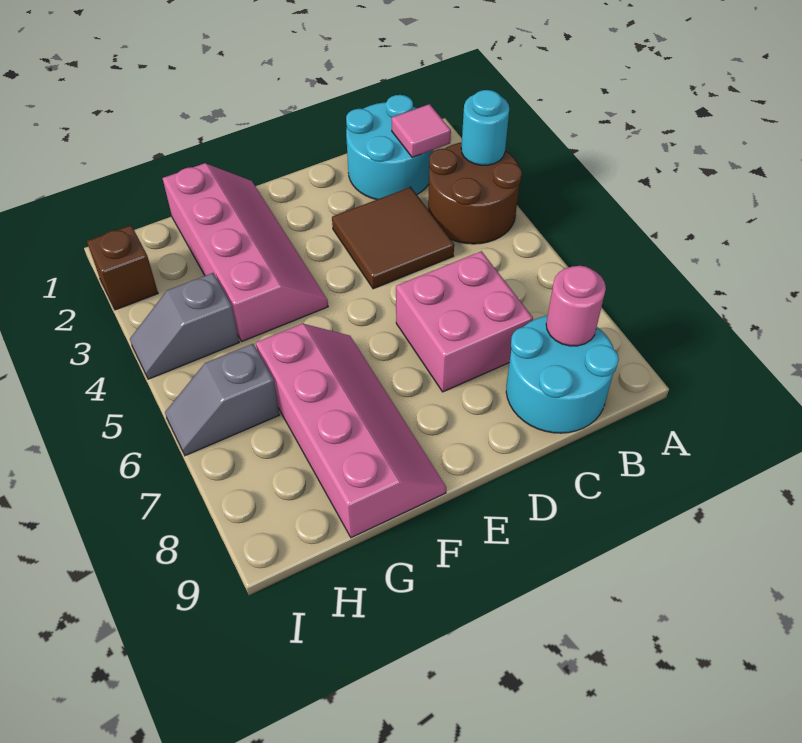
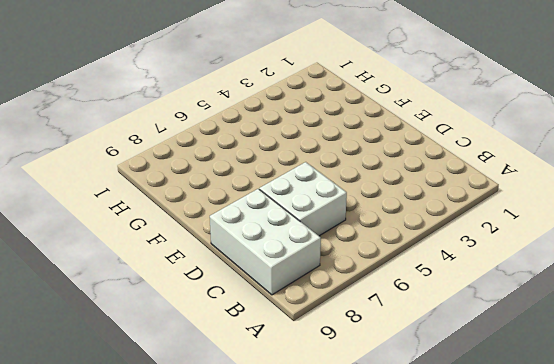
white 2x3 brick [210,189,321,295] -> cyan 2x2 round brick [506,316,619,433]
white 2x2 brick [259,162,347,236] -> pink 2x2 brick [396,251,533,392]
none -> brown 2x2 round brick [428,142,522,244]
none -> cyan 2x2 round brick [346,95,434,200]
none -> brown 2x2 tile [332,187,454,289]

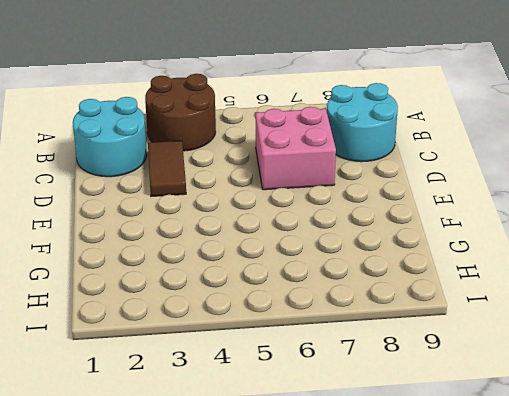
brown 1x2 tile [148,141,186,196] -> brown 2x2 tile [332,187,454,289]
none -> pink 2x4 slope [162,163,328,341]
none -> pink 2x4 slope [256,324,446,538]
none -> grey 1x2 slope [130,273,239,379]

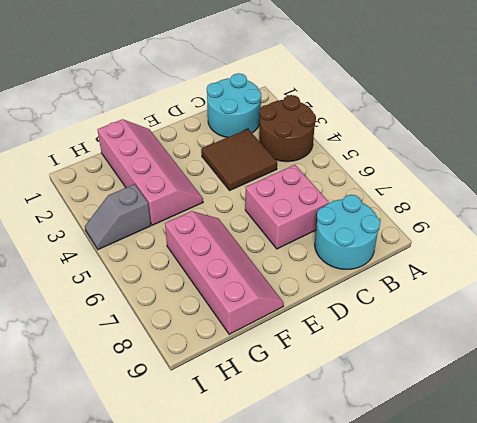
none -> grey 1x2 slope [165,344,280,456]
none -> brown 1x1 brick [87,225,158,310]
none -> cyan 1x1 round brick [461,90,509,165]

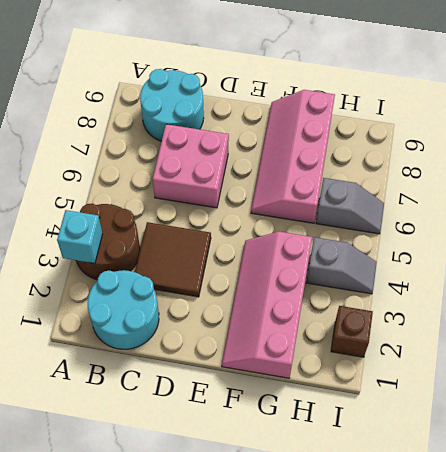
cyan 1x1 brick [57,210,102,263] -> cyan 1x1 round brick [461,90,509,165]
none -> pink 1x1 tile [392,104,451,157]
none -> pink 1x1 round brick [546,266,606,346]

